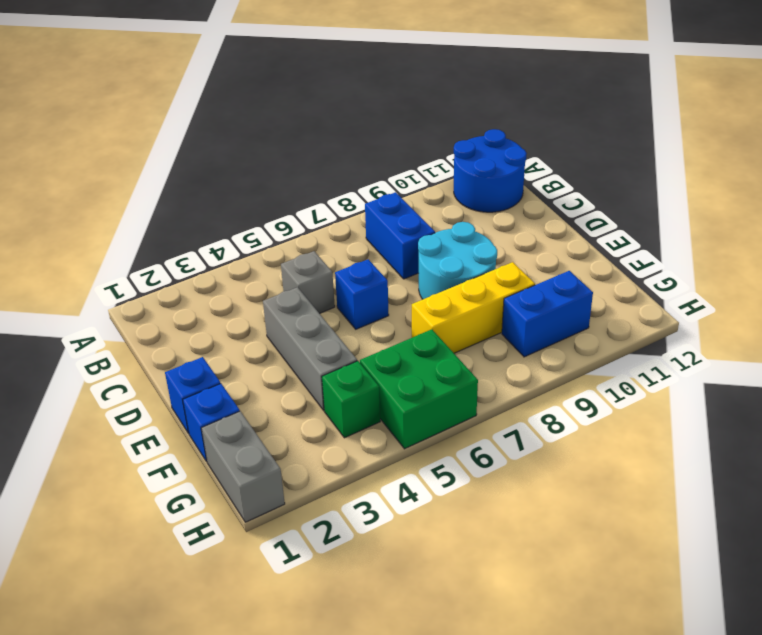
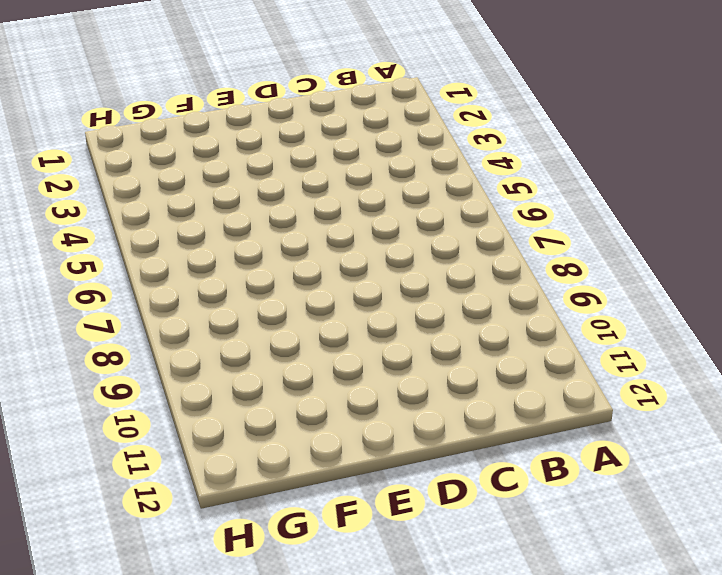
none -> blue 2x2 round brick [454,129,527,212]
none -> blue 1x2 brick [365,192,435,279]
none -> grey 1x1 brick [281,251,335,313]

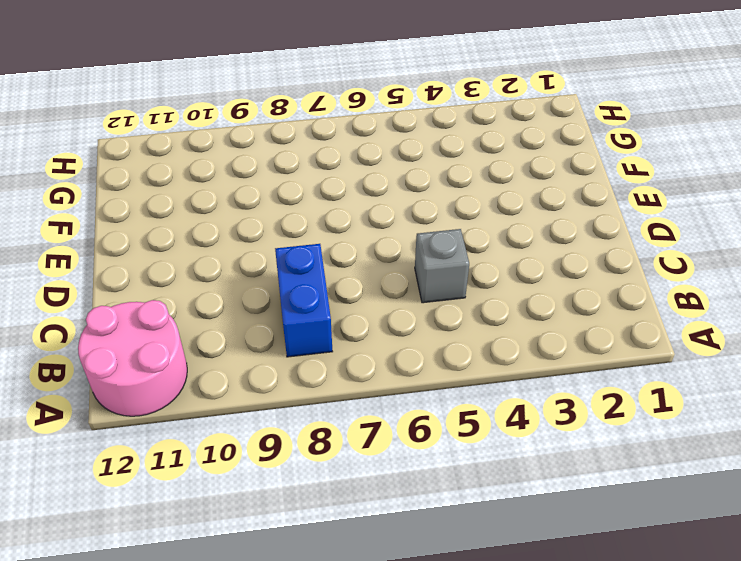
pink 2x2 round brick [78,300,187,416] -> blue 2x2 round brick [454,129,527,212]
none -> grey 1x3 brick [263,287,357,410]
none -> blue 1x1 brick [335,259,389,329]
none -> cyan 2x2 round brick [418,222,497,299]

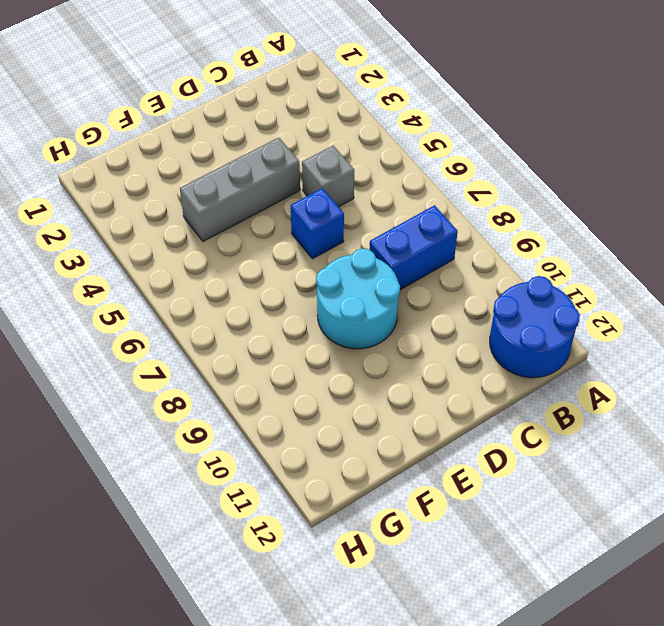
none -> blue 1x1 brick [165,357,220,433]
none -> blue 1x1 brick [183,383,240,462]
none -> yellow 1x3 brick [412,262,535,353]

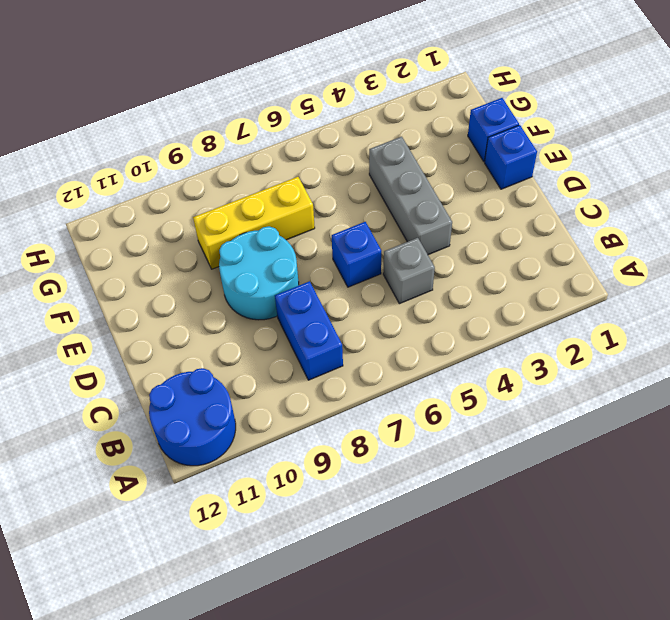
none -> grey 1x2 brick [201,411,285,522]
none -> green 1x1 brick [322,361,380,438]
none -> green 2x2 brick [360,329,478,449]

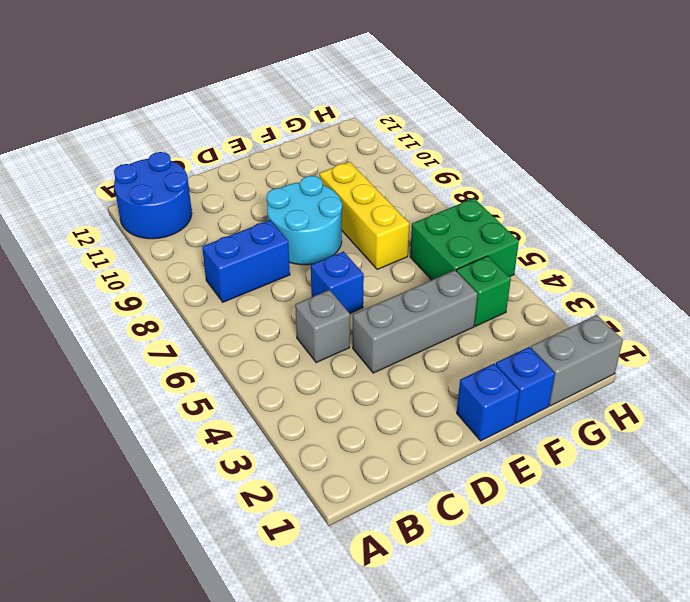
none -> blue 1x2 brick [502,271,593,357]

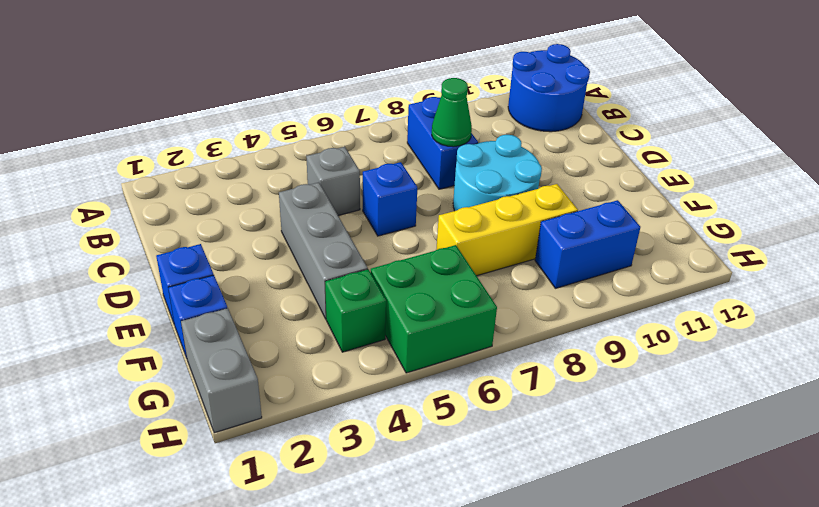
green 1x1 cone [432,78,472,147] -> none

